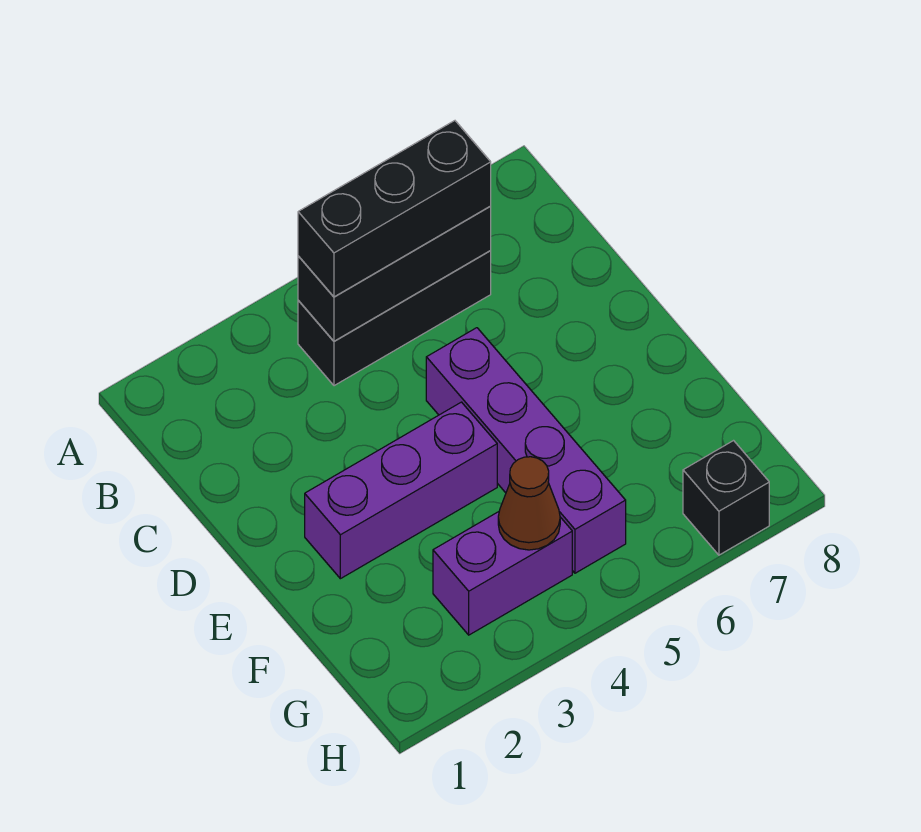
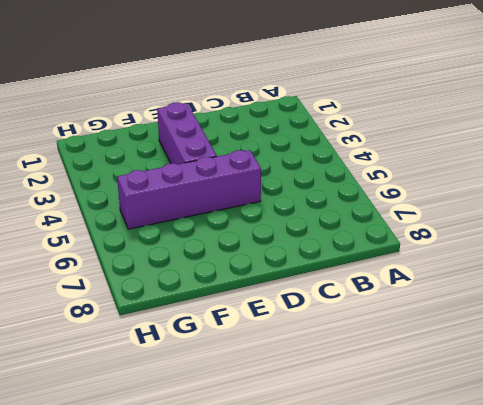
none -> black 1x3 brick [298,251,491,386]
none -> purple 1x2 brick [433,512,572,635]

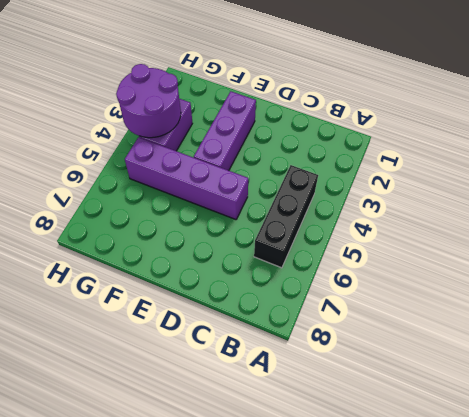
purple 2x2 round brick [116,64,181,138] -> brown 1x1 cone [498,457,560,550]
none -> black 1x1 brick [683,441,769,555]
none -> black 1x3 brick [298,206,491,341]

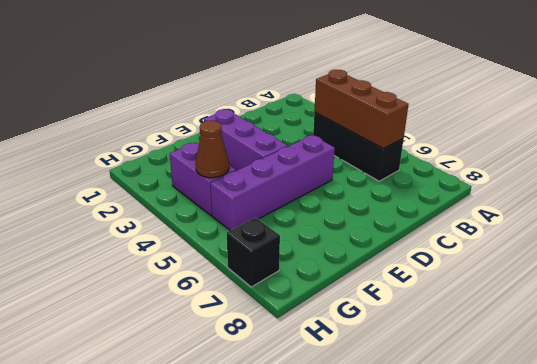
brown 1x3 brick [314,70,409,149] -> black 1x3 brick [298,206,491,341]
none -> black 1x3 brick [298,121,491,297]

